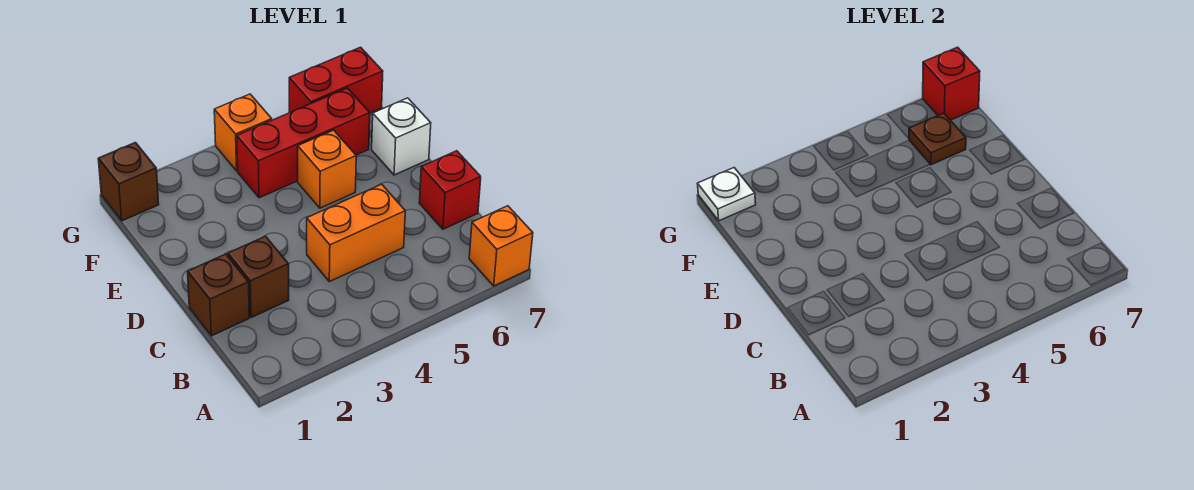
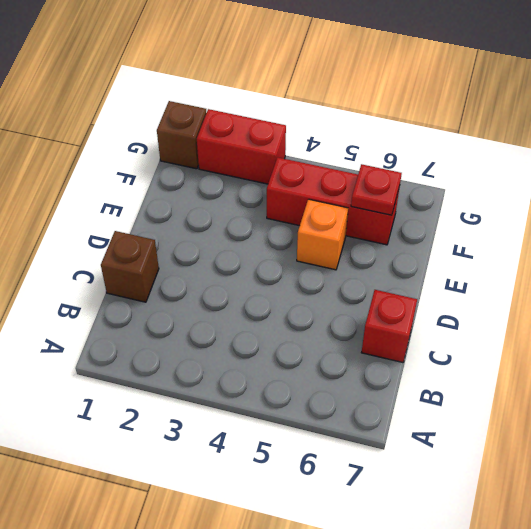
red 1x1 plate [351,164,402,215] -> brown 1x1 plate [909,113,966,165]
red 1x2 brick [197,109,286,184] -> red 1x2 brick moved to [289,47,383,113]
none -> orange 1x1 brick [469,206,533,286]
none -> brown 1x1 brick [228,236,289,317]
none -> orange 1x2 brick [307,184,405,282]

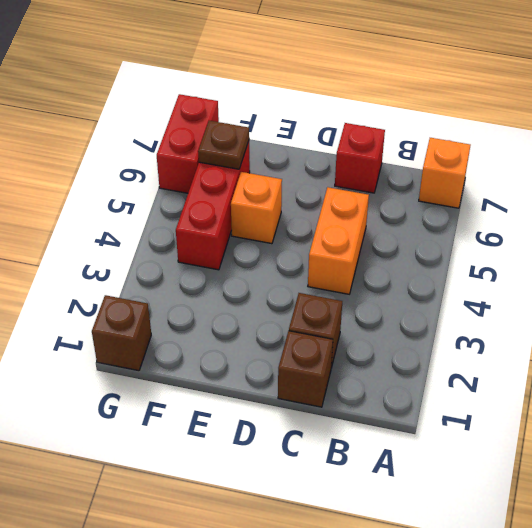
none -> white 1x1 brick [372,98,431,175]
none -> orange 1x1 brick [214,94,272,171]
none -> white 1x1 plate [697,168,756,221]

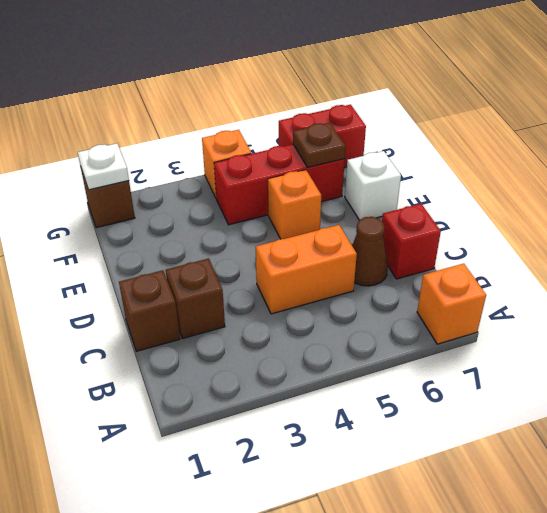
brown 1x1 cone [352,217,388,286] -> none
none -> red 1x1 brick [923,47,980,120]

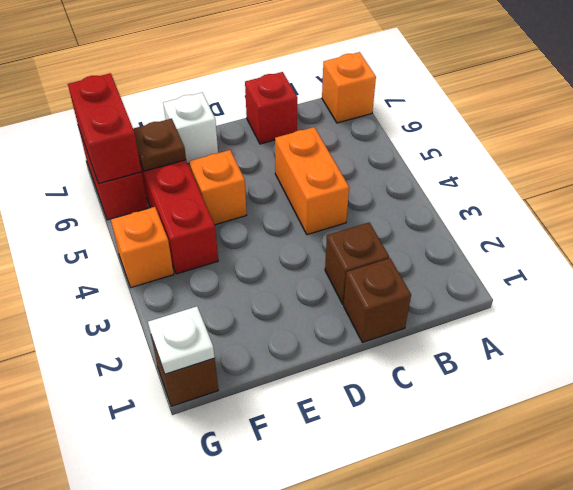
red 1x2 brick [68,73,142,184] -> red 1x1 brick [923,47,980,120]

